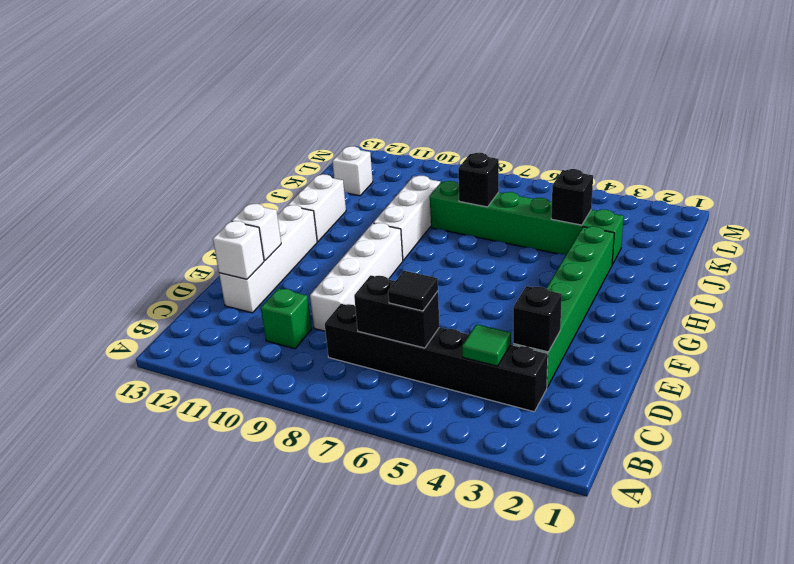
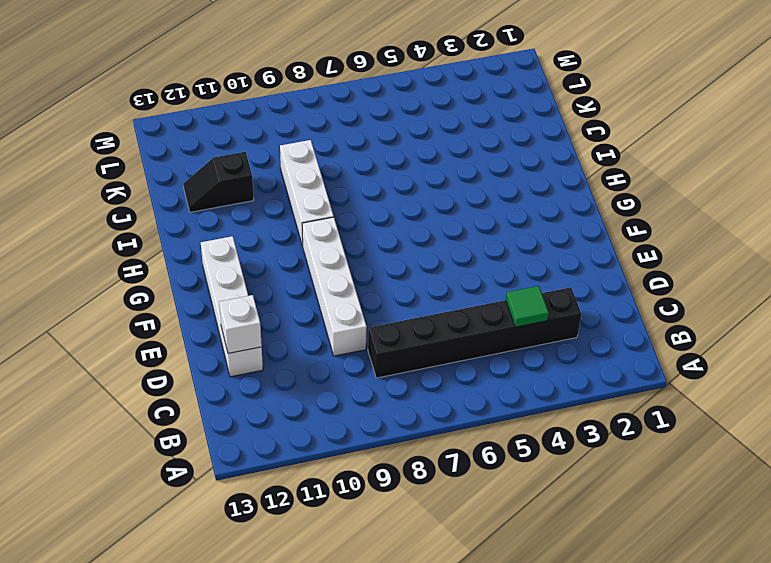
black 1x2 slope [183,152,254,212] -> none
none -> green 1x1 brick [261,288,312,349]
none -> green 1x6 brick [513,226,614,387]
none -> white 1x2 brick [288,174,346,242]

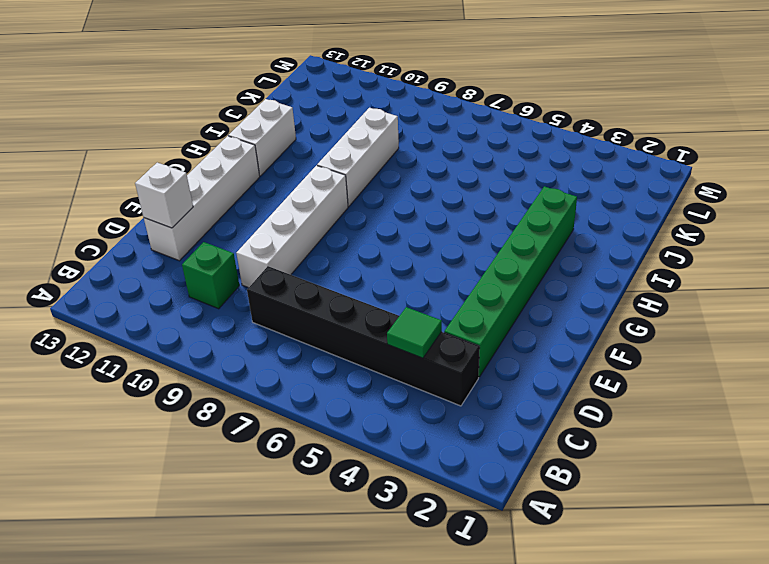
none -> green 1x6 brick [430,181,624,265]
none -> white 1x1 brick [332,146,373,196]
none -> black 1x2 brick [354,275,440,348]

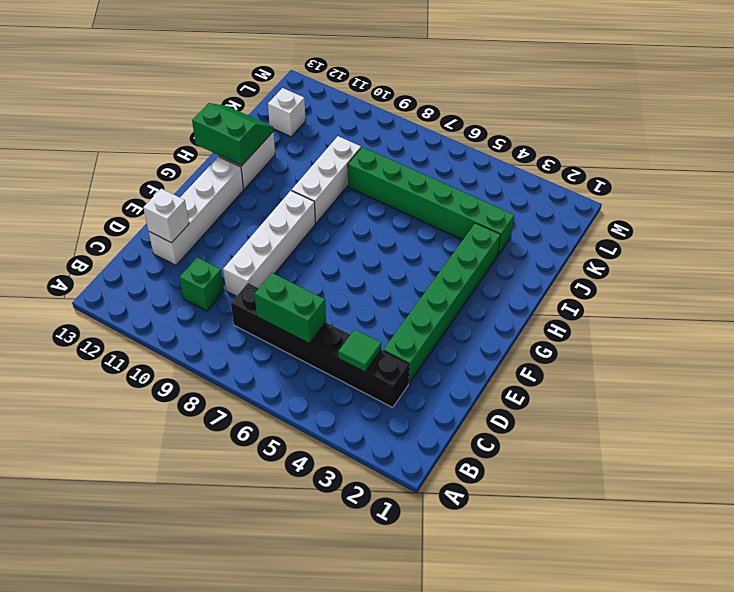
green 1x2 brick [254,273,326,343] -> black 1x2 brick [354,275,440,348]
green 2x2 slope [192,103,273,166] -> none
none -> black 1x1 brick [513,286,562,352]
none -> white 1x1 brick [232,204,281,261]
none -> black 1x1 brick [551,169,593,225]

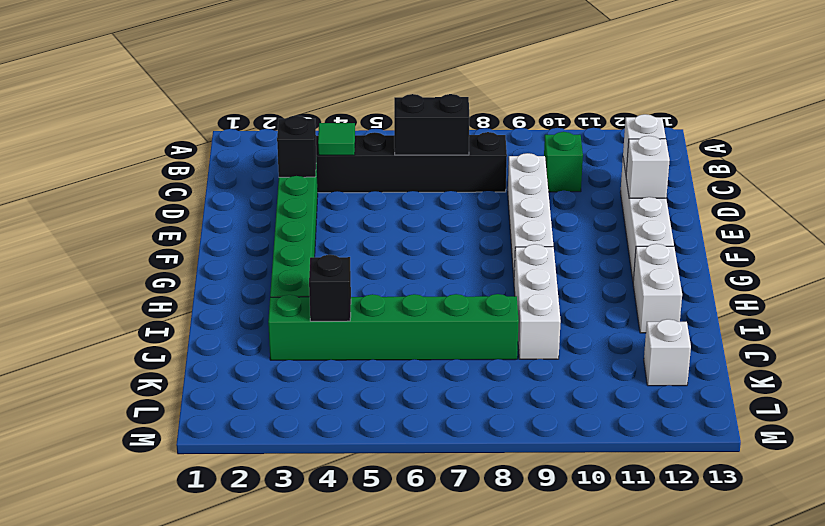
none -> black 1x1 brick [458,153,499,207]
none -> black 1x1 tile [388,271,438,311]

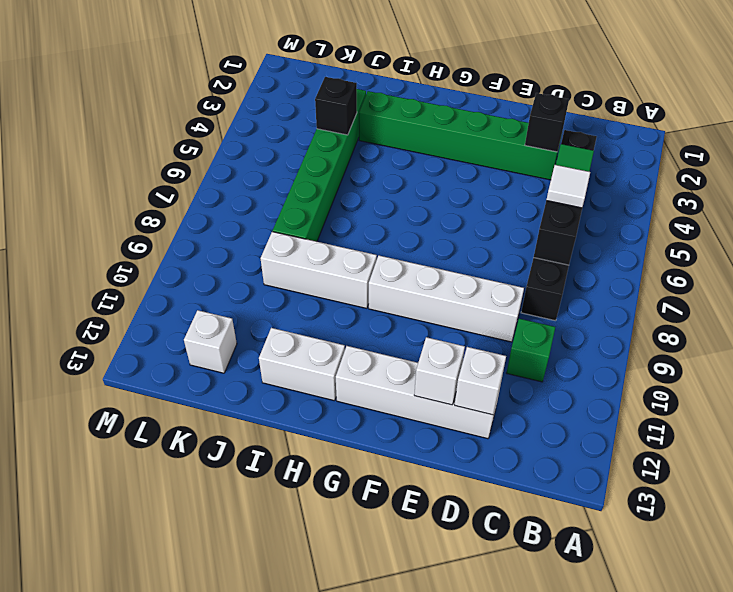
white 1x1 tile [546,165,590,208] -> black 1x1 tile [388,271,438,311]
none -> black 1x1 brick [458,153,499,207]

